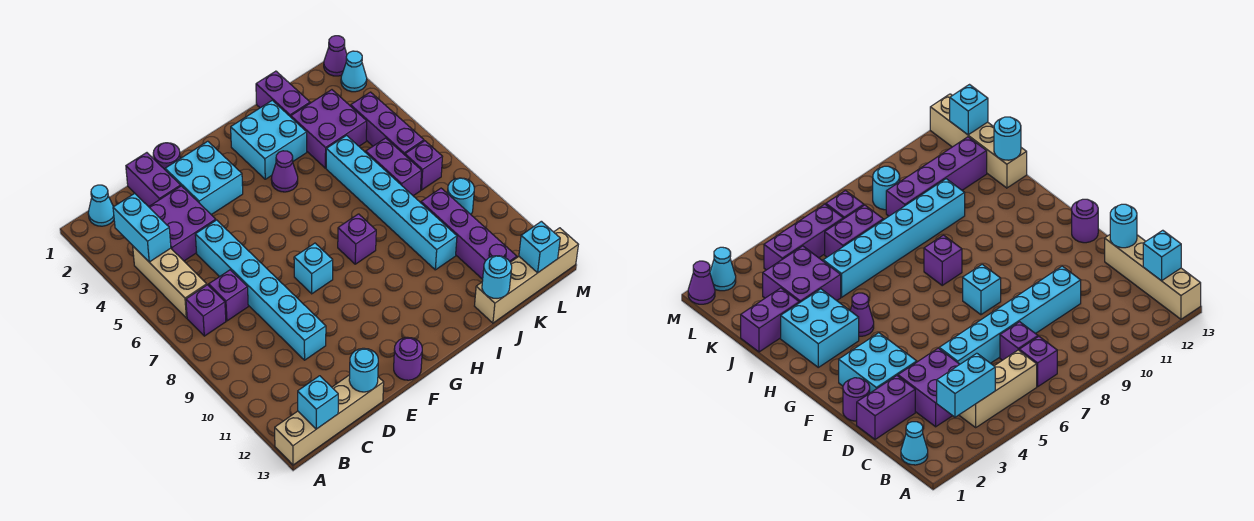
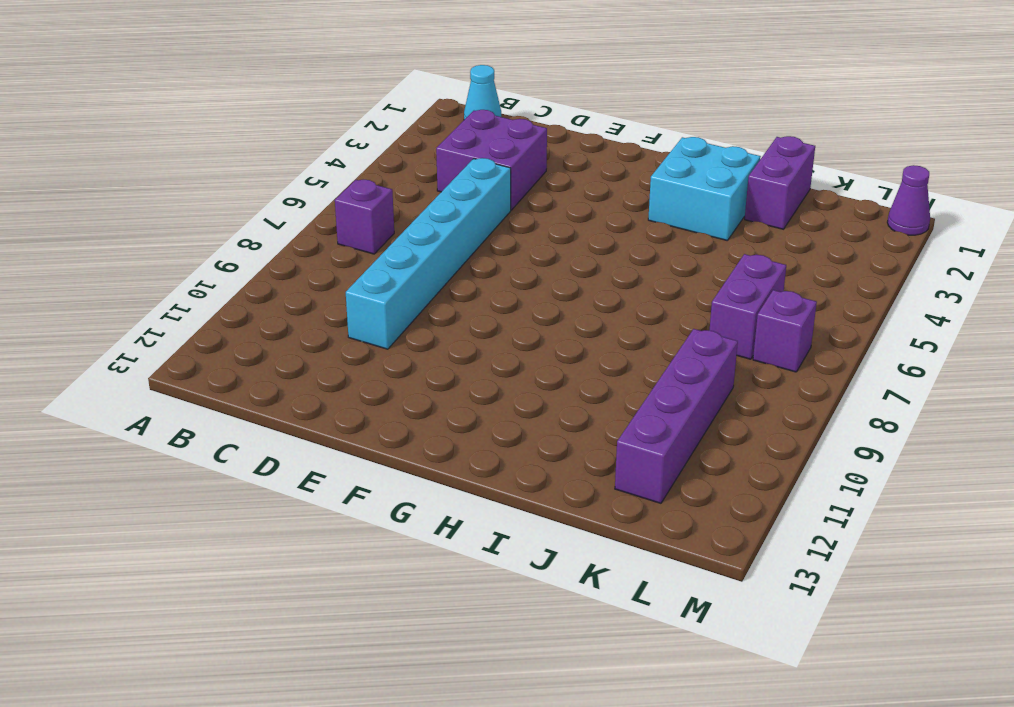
none -> tan 1x4 brick [275,375,384,465]
none -> tan 1x3 brick [133,246,207,318]
none -> purple 1x1 brick [209,270,248,321]
none -> purple 1x2 brick [126,153,181,207]

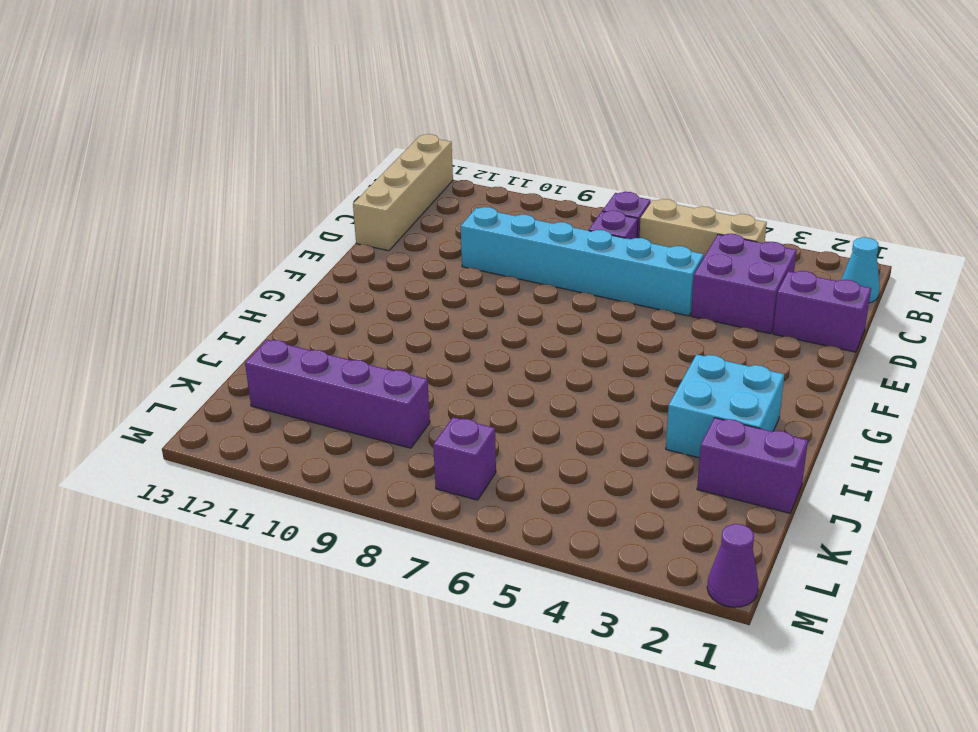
none -> purple 1x1 round brick [153,143,180,169]
none -> cyan 2x2 brick [165,141,243,215]
none -> cyan 1x1 brick [294,243,333,294]
none -> purple 1x1 round brick [394,337,422,380]

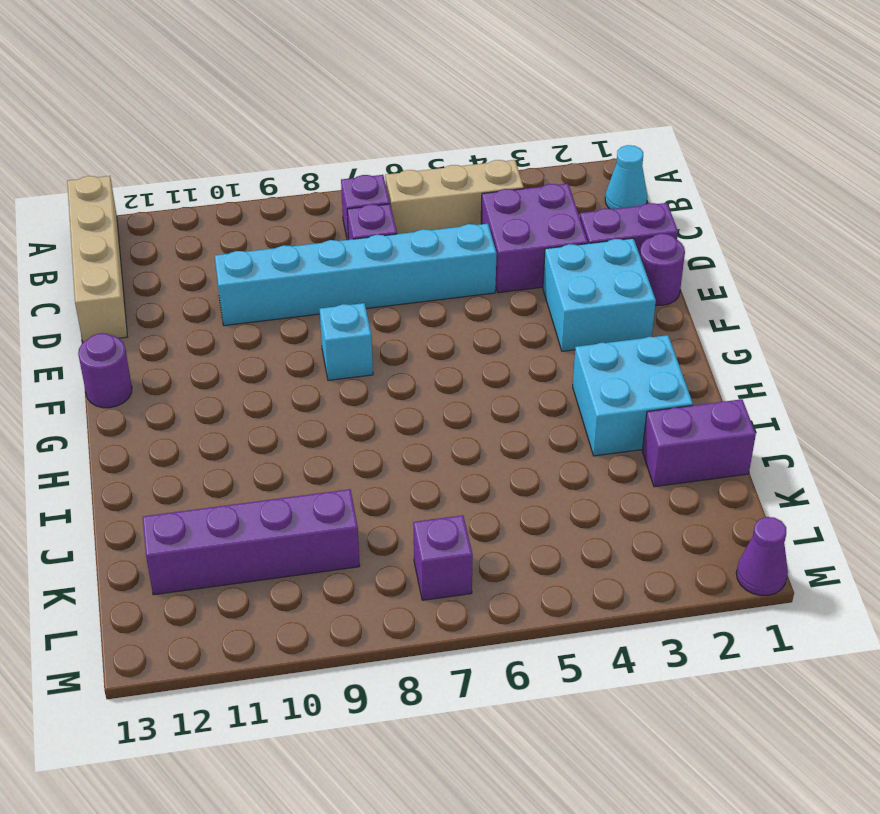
none -> purple 1x1 cone [271,151,298,192]
none -> purple 1x1 brick [338,214,376,264]
none -> purple 2x2 brick [291,90,367,168]
none -> cyan 1x6 brick [326,136,457,270]

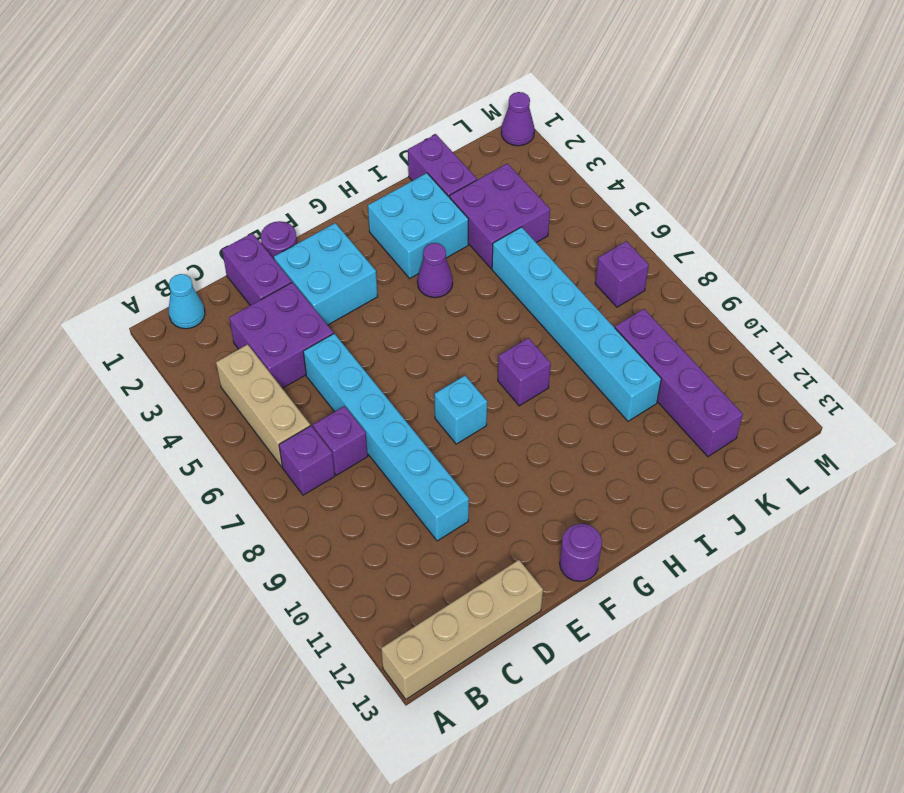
none -> tan 1x4 brick [475,228,578,323]
none -> purple 1x2 brick [366,138,422,196]
none -> purple 1x3 brick [351,92,424,155]
none -> cyan 1x1 round brick [447,178,474,214]

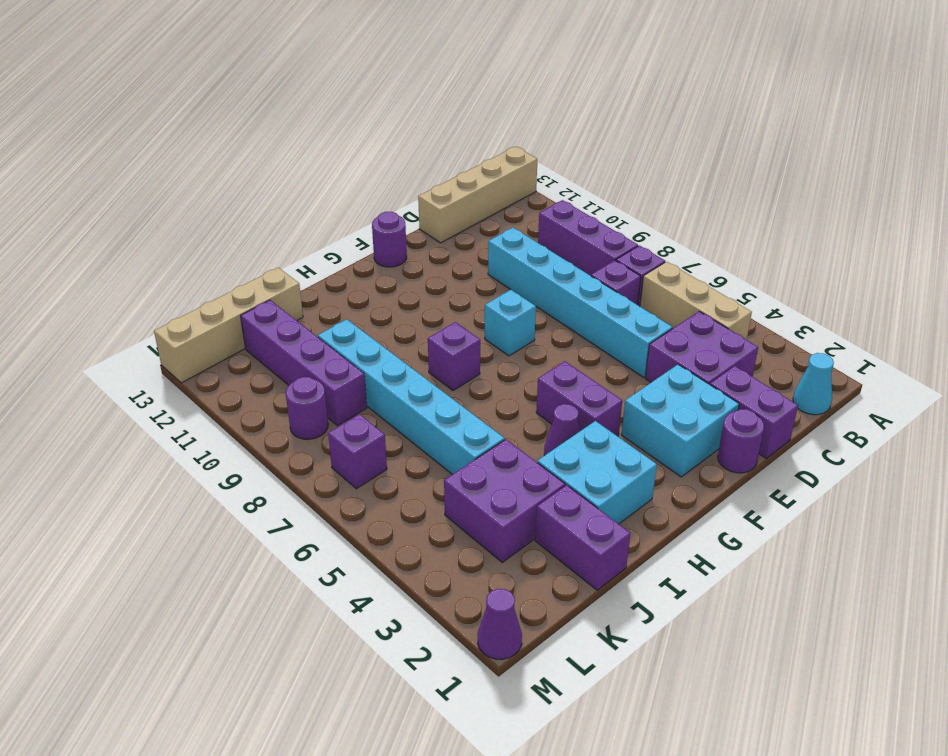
purple 1x3 brick [538,200,638,276] -> purple 1x3 brick moved to [351,92,424,155]
purple 1x2 brick [536,361,622,436] -> purple 1x2 brick moved to [366,138,422,196]
purple 1x1 round brick [286,377,328,439] -> cyan 1x1 round brick [447,178,474,214]
none -> cyan 1x1 cone [341,51,367,92]
none -> cyan 1x2 brick [113,193,171,262]
none -> cyan 1x1 brick [298,376,338,429]
none -> cyan 1x1 round brick [349,348,378,392]

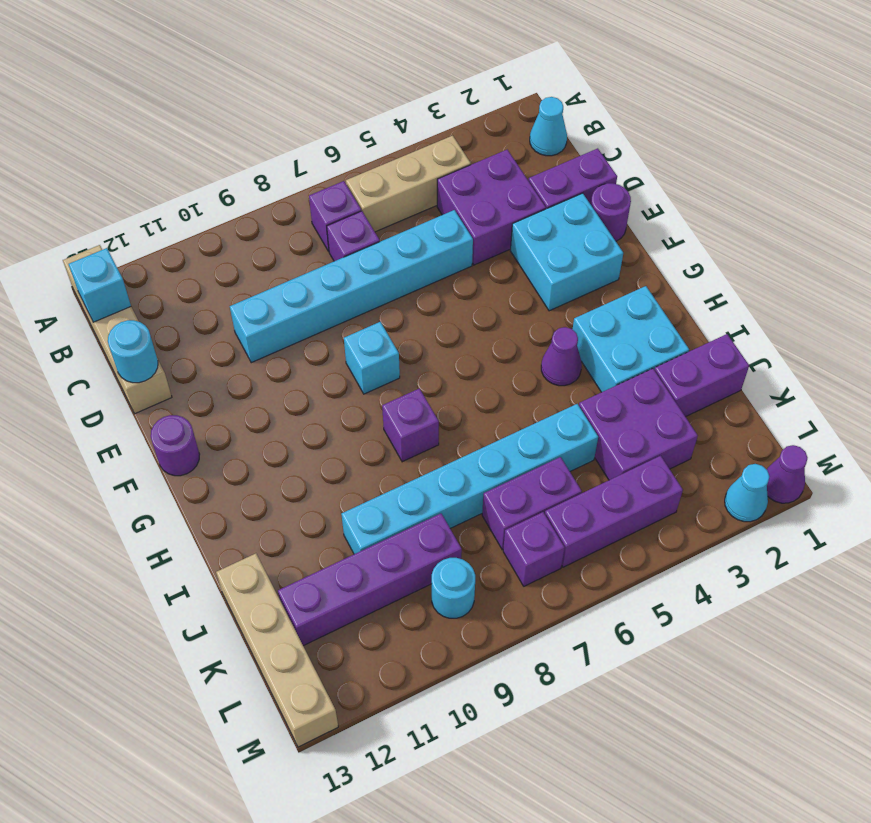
none -> cyan 1x2 brick [113,193,171,262]
none -> cyan 1x1 round brick [482,256,512,298]
none -> cyan 1x1 brick [519,221,560,273]

